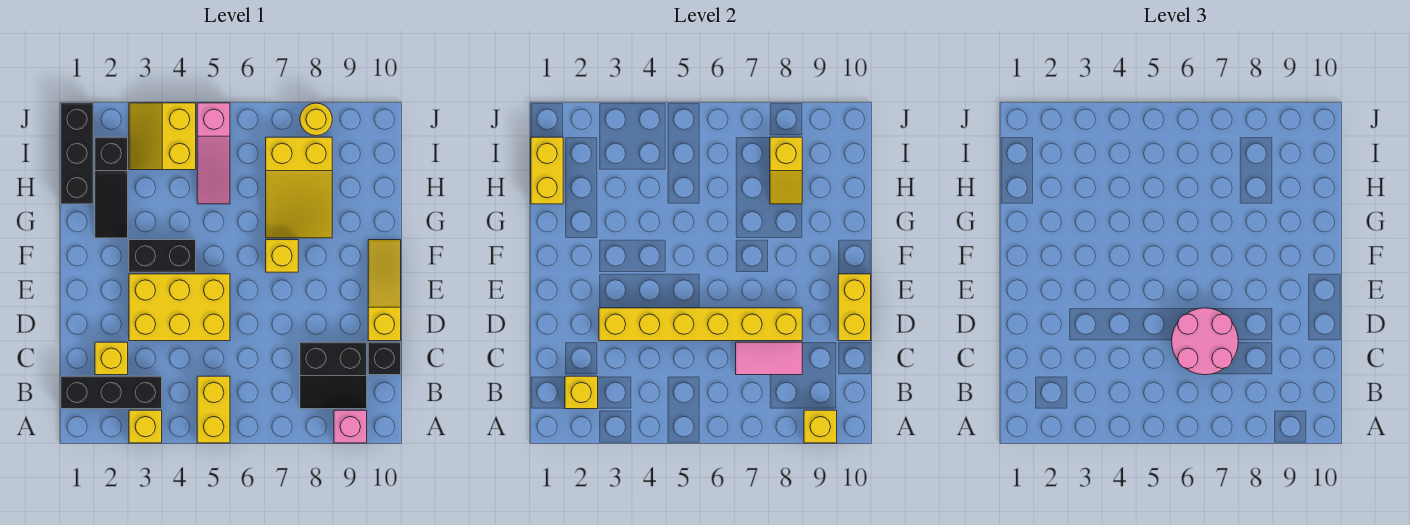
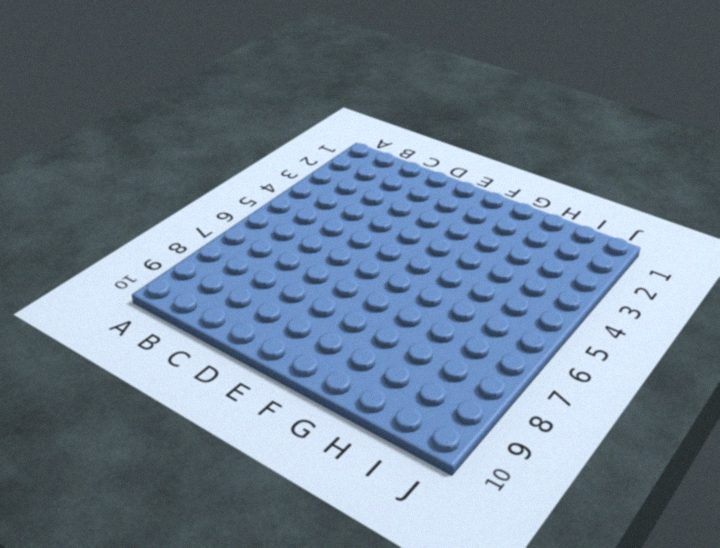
none -> yellow 1x1 brick [129,410,162,443]
none -> yellow 1x2 brick [197,376,230,443]
none -> pink 1x1 brick [334,410,367,443]

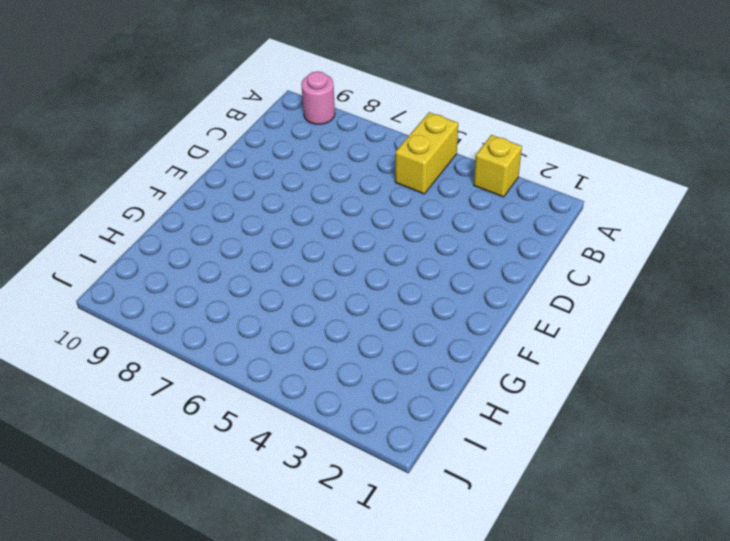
pink 1x1 round brick [301,71,335,124] -> pink 1x1 brick [334,410,367,443]
none -> black 1x3 brick [61,376,162,409]
none -> black 2x2 slope [300,342,367,409]
none -> yellow 1x1 brick [95,342,128,375]

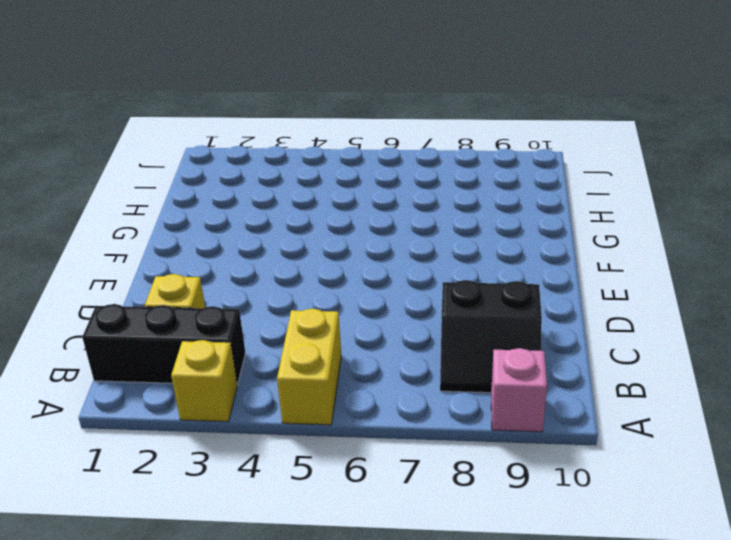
none -> black 1x1 brick [368,342,401,375]
none -> yellow 2x3 brick [129,274,230,341]
none -> yellow 1x3 slope [368,240,401,341]

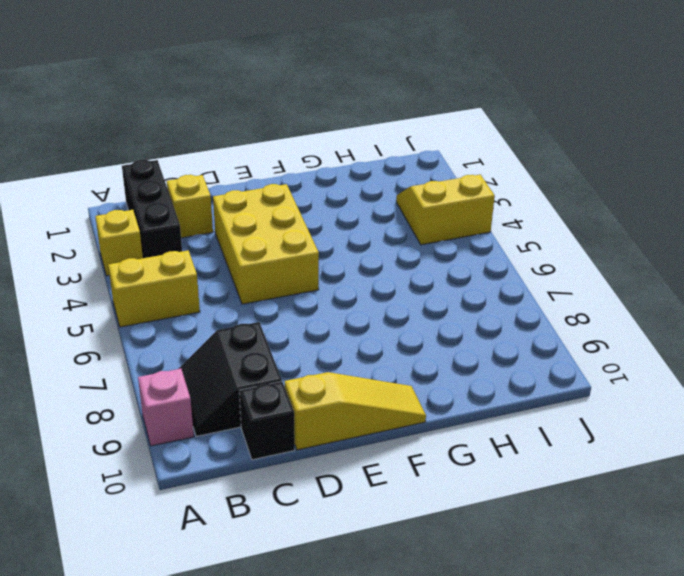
none -> black 1x2 brick [129,240,196,272]
none -> yellow 1x1 brick [266,240,298,272]
none -> black 1x3 slope [95,137,128,238]

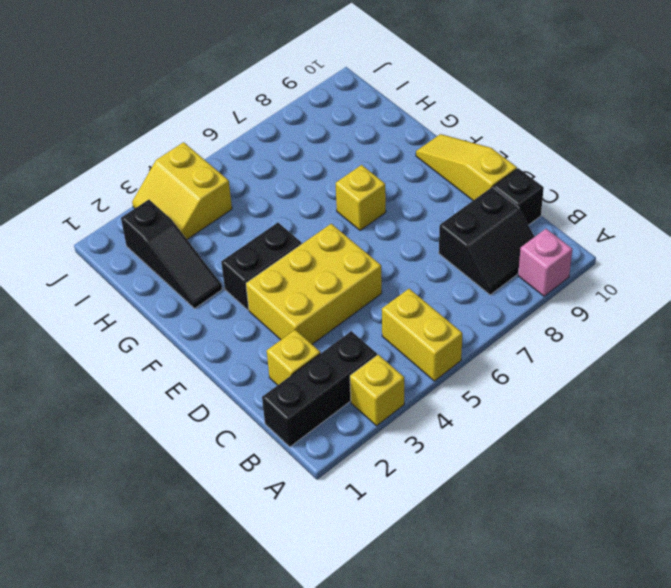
none -> yellow 2x3 slope [266,137,332,238]
none -> black 1x3 brick [61,103,93,204]
none -> pink 1x3 slope [197,103,230,204]

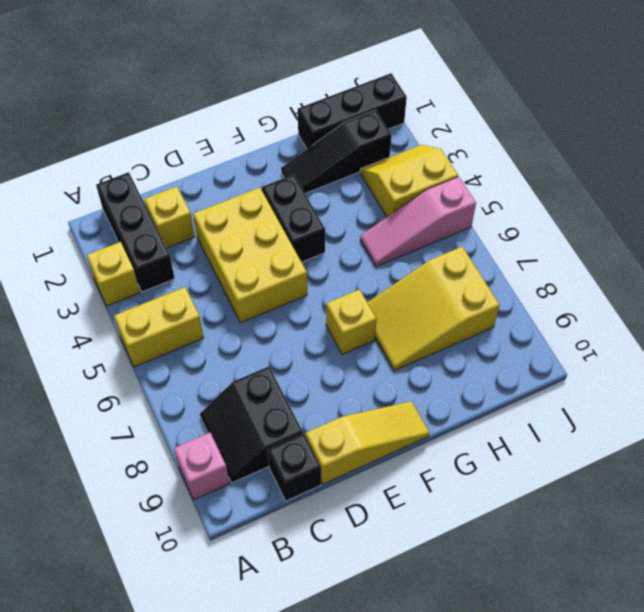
none -> yellow 1x1 round brick [300,103,332,136]
none -> yellow 1x1 brick [804,410,837,443]
none -> yellow 1x1 brick [565,376,598,409]

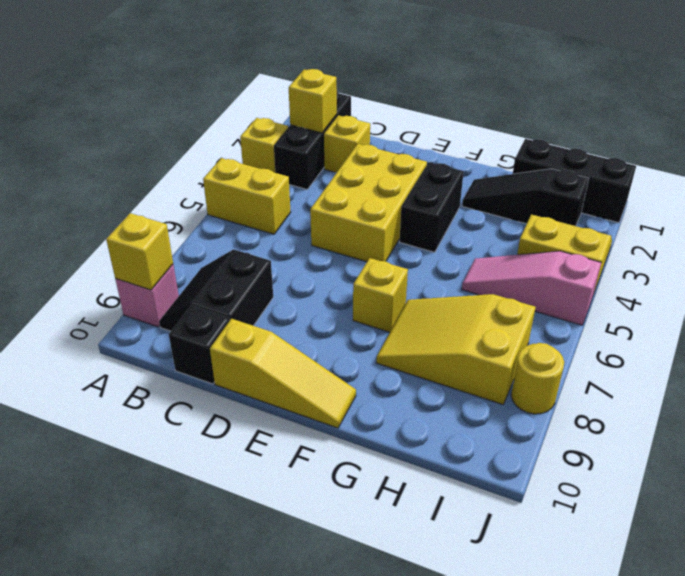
none -> pink 1x2 tile [736,342,802,375]
none -> yellow 1x6 brick [599,308,802,341]
none -> yellow 1x2 brick [838,274,871,341]

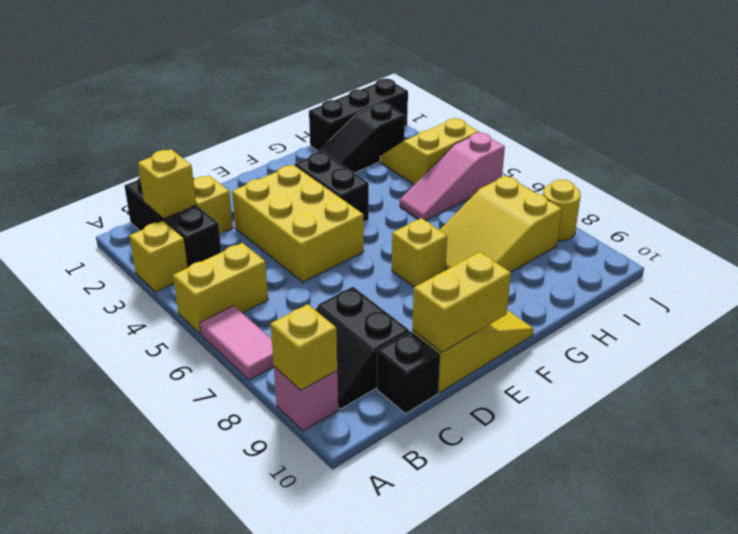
pink 1x2 tile [200,306,274,380] -> pink 1x2 tile moved to [736,342,802,375]
none -> yellow 1x6 brick [599,308,802,341]
none -> yellow 1x2 brick [531,137,563,204]
none -> yellow 1x2 slope [770,137,802,204]

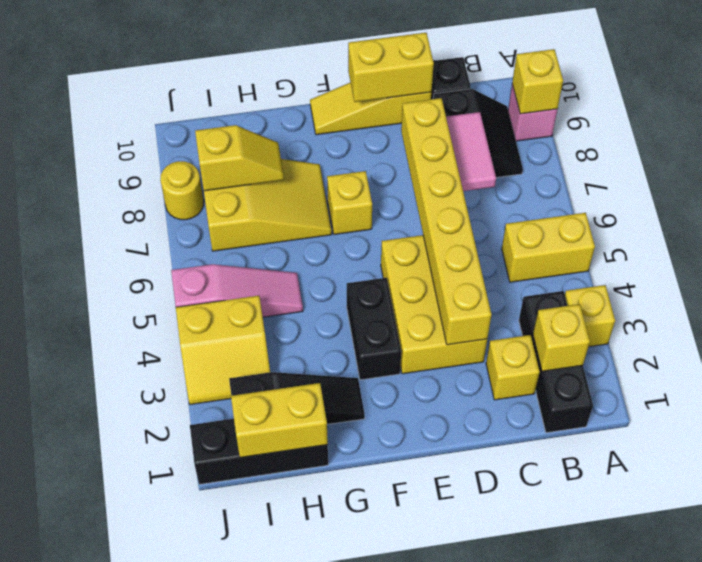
none -> pink 2x2 round brick [1172,308,1238,375]

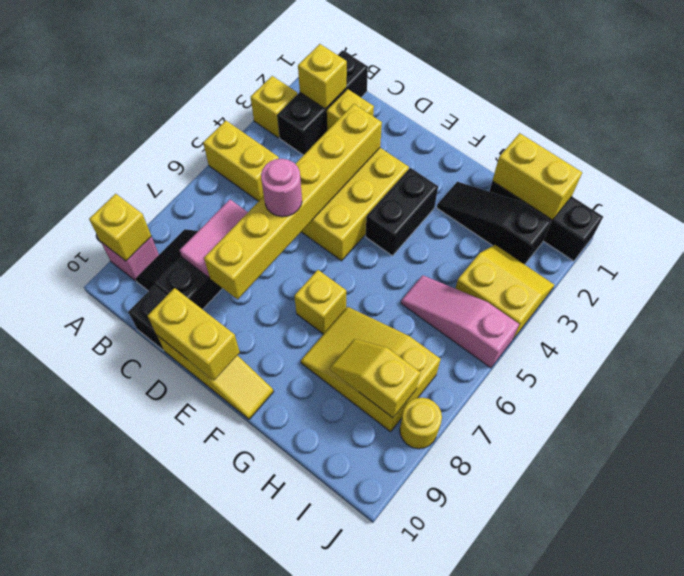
pink 1x1 round brick [261,159,302,217] -> pink 2x2 round brick [1172,308,1238,375]

